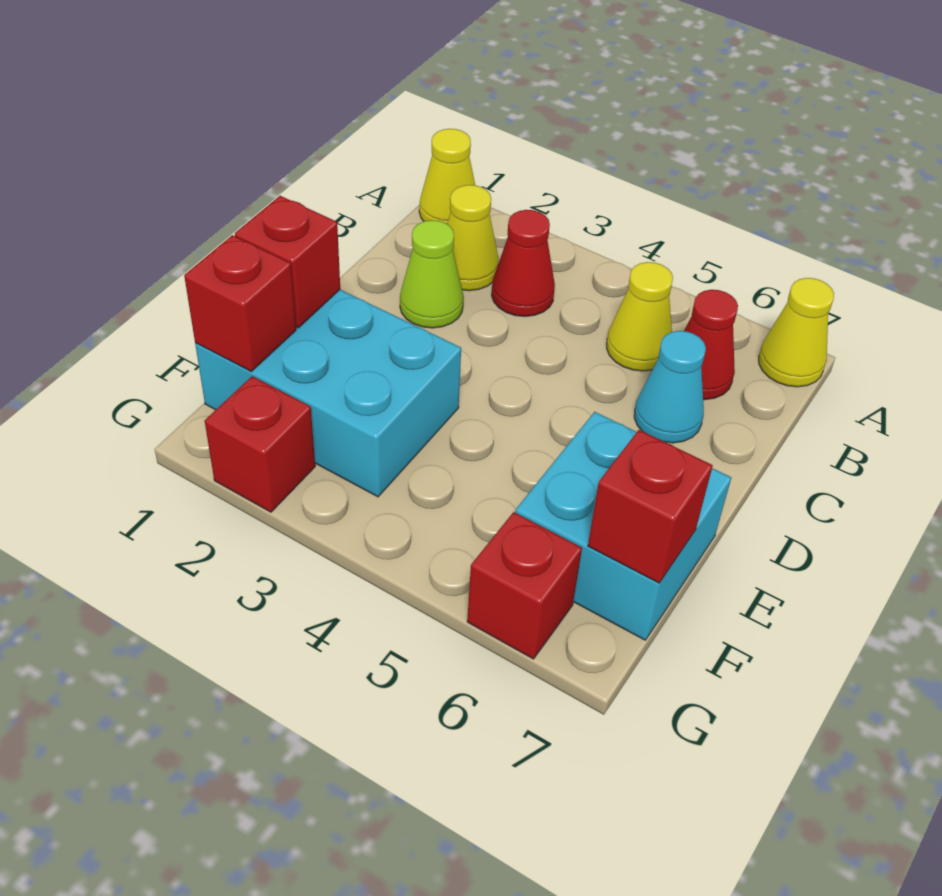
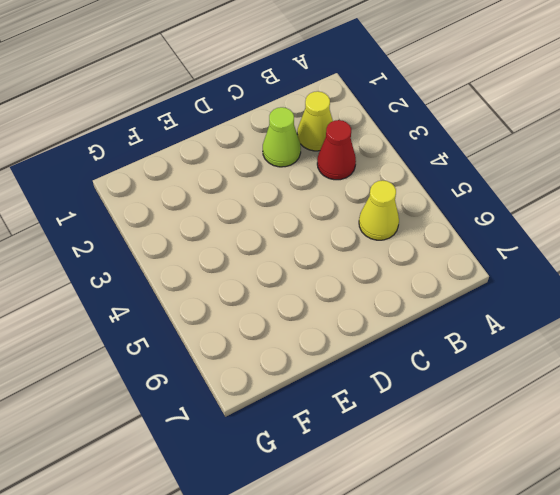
none -> yellow 1x1 cone [419,129,475,224]
none -> yellow 1x1 cone [759,278,834,387]
none -> red 1x1 cone [684,290,738,400]

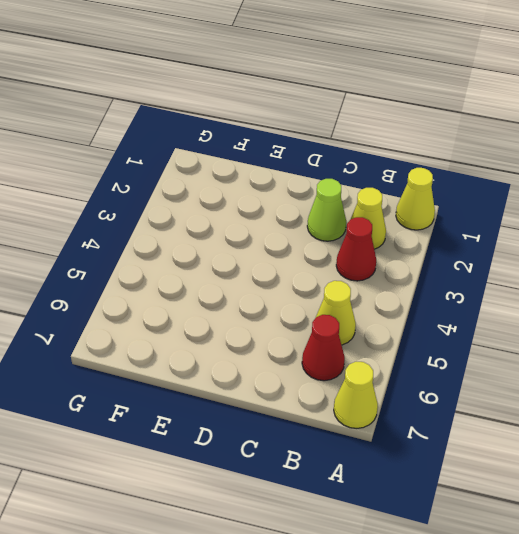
none -> cyan 1x1 cone [634,331,706,443]
none -> cyan 2x3 brick [195,290,461,497]
none -> cyan 2x2 brick [515,412,731,640]

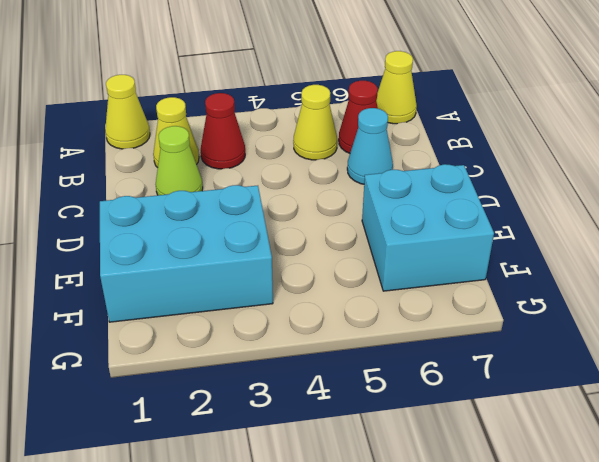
none -> red 1x1 brick [205,376,315,512]
none -> red 1x1 brick [467,512,582,659]
none -> red 1x1 brick [235,196,340,328]

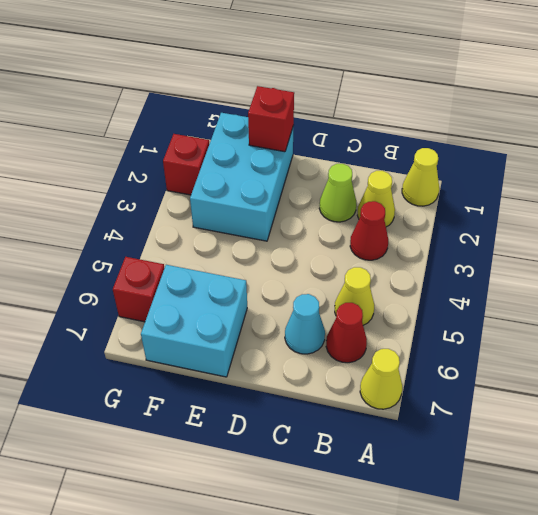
none -> red 1x1 brick [184,235,296,371]
none -> red 1x1 brick [588,430,713,583]

